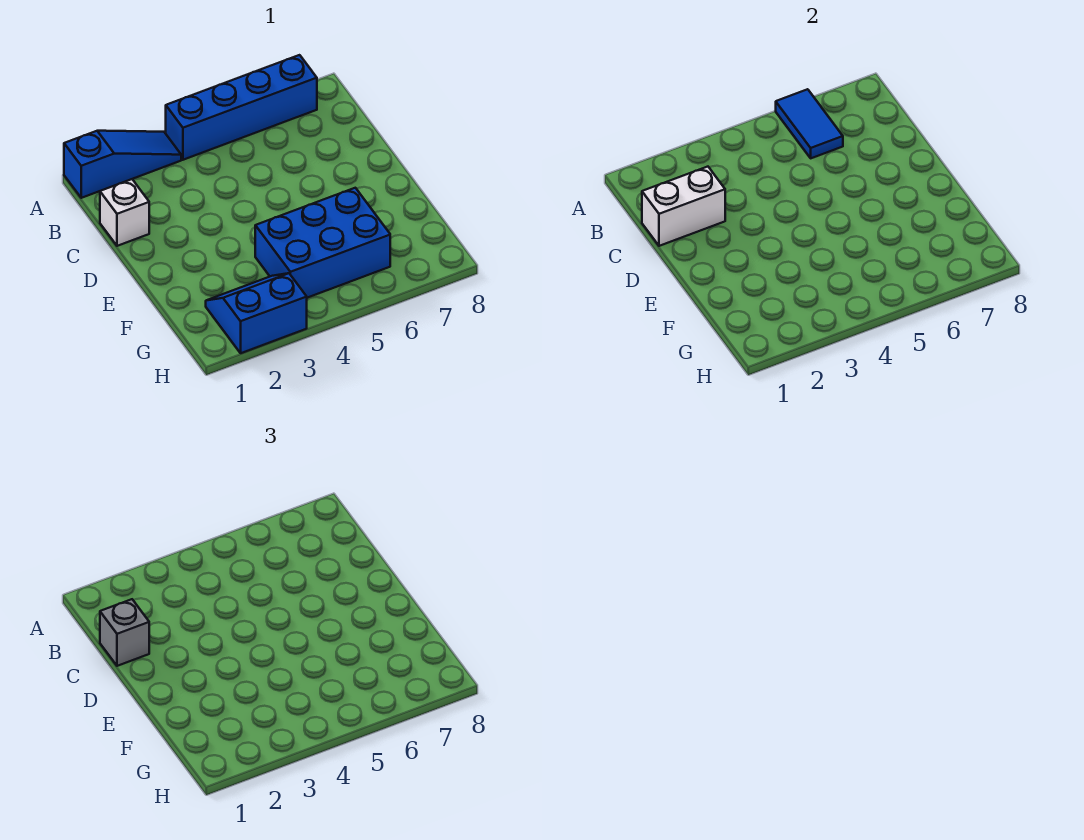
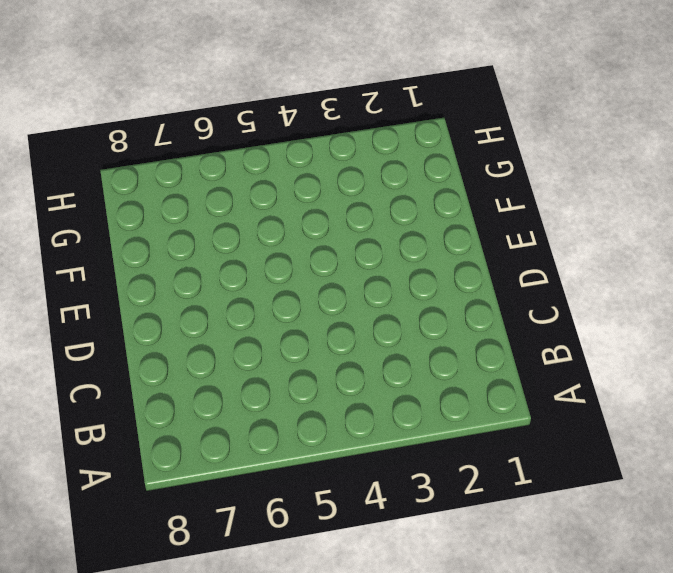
none -> blue 1x3 slope [64,131,181,198]
none -> blue 1x4 brick [166,55,317,160]

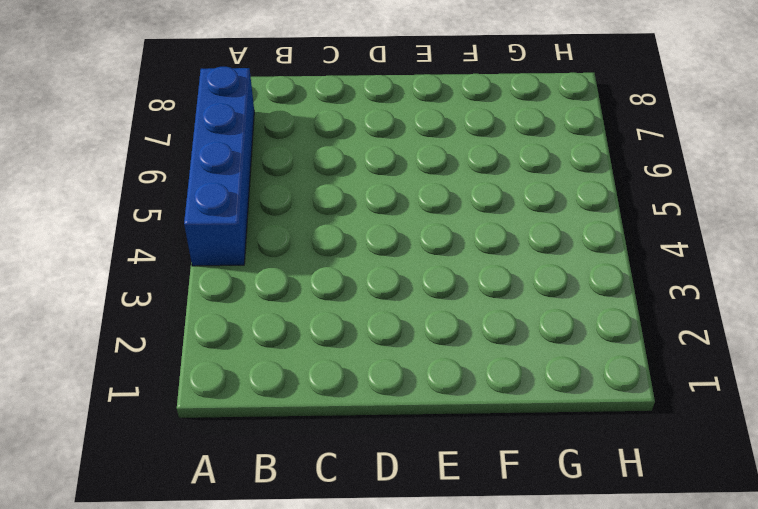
none -> blue 1x3 slope [64,131,181,198]
none -> white 1x1 brick [100,179,149,246]

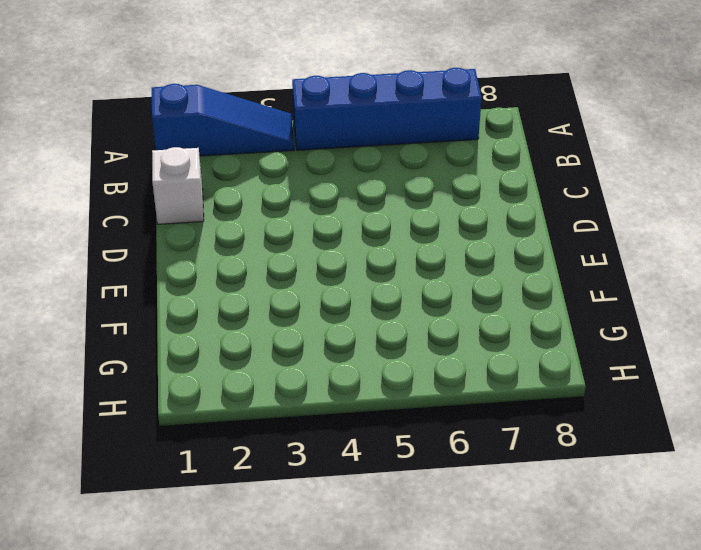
none -> blue 2x3 brick [255,188,390,298]
none -> blue 2x2 slope [206,273,307,353]

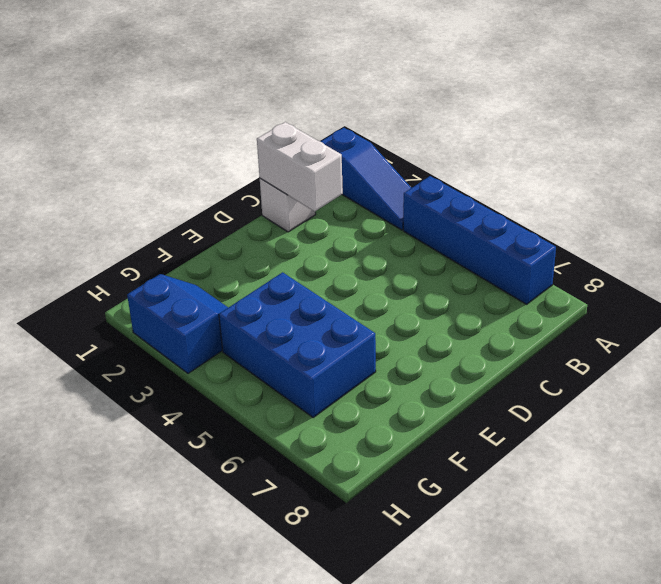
none -> blue 1x2 tile [776,89,843,158]
none -> grey 1x1 brick [100,599,149,666]

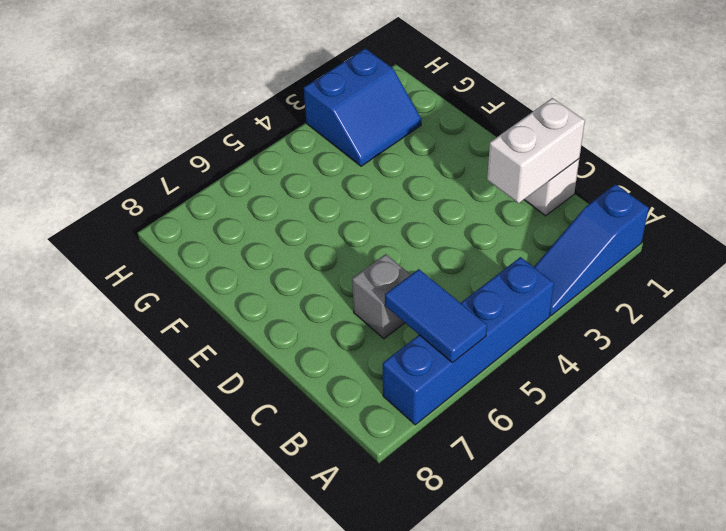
grey 1x1 brick [352,254,411,339] -> grey 1x1 brick moved to [100,599,149,666]
none -> blue 2x3 brick [255,188,390,298]

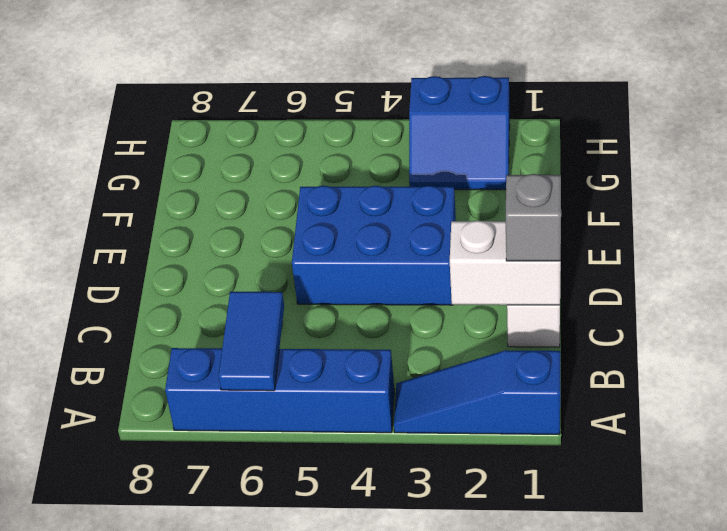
blue 2x3 brick [292,186,456,305] -> blue 2x3 brick moved to [255,188,390,298]

